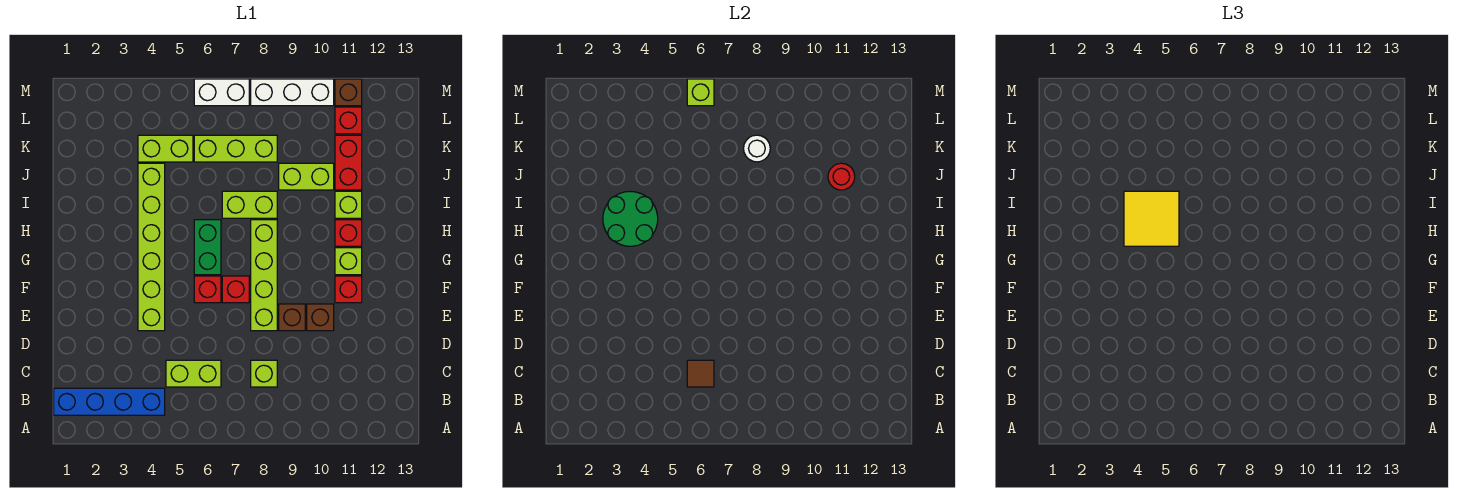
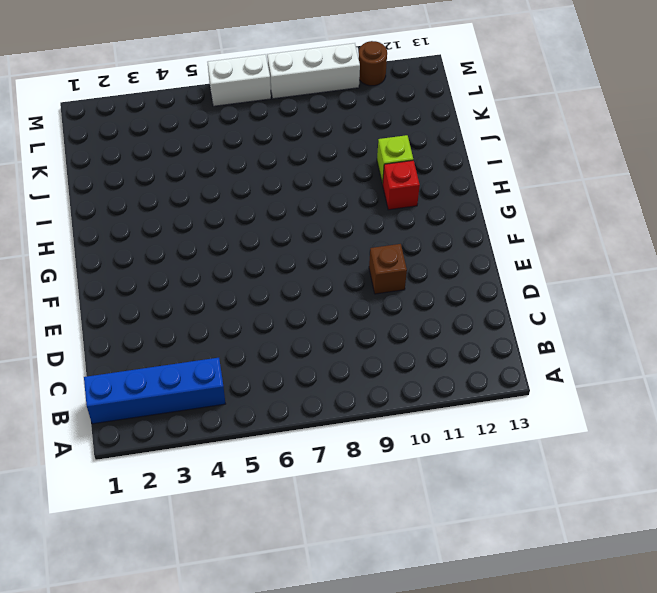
brown 1x1 round brick [358,41,387,86] -> brown 1x1 brick [335,79,362,106]
none -> lime 1x2 brick [166,360,221,387]
none -> lime 1x1 brick [251,360,277,387]
none -> lime 1x6 brick [138,163,165,331]

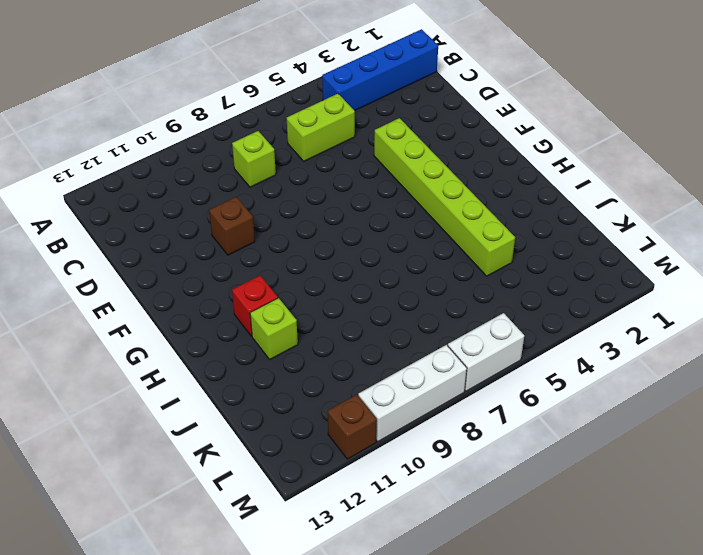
none -> lime 1x4 brick [251,220,277,331]
none -> brown 1x1 brick [279,304,305,331]
none -> red 1x1 brick [194,276,221,303]

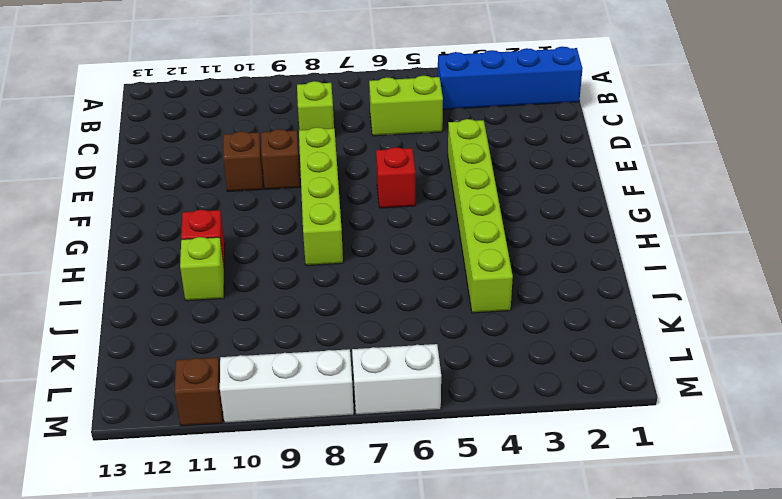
none -> red 1x1 brick [222,276,249,303]
none -> red 1x1 brick [335,276,362,303]
none -> green 1x2 brick [194,220,221,275]

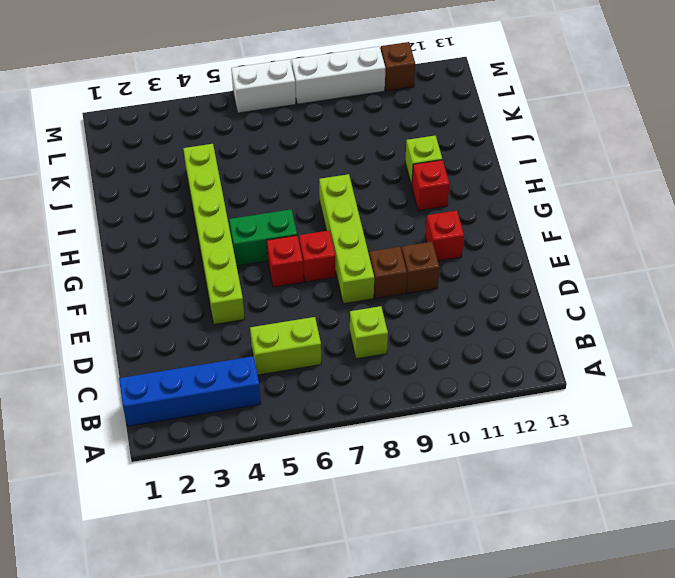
green 1x2 brick [229,209,297,266] -> green 1x2 brick turned to [194,220,221,275]
none -> lime 1x1 brick [335,248,362,275]
none -> lime 1x2 brick [222,191,277,218]
none -> lime 1x2 brick [279,163,334,190]

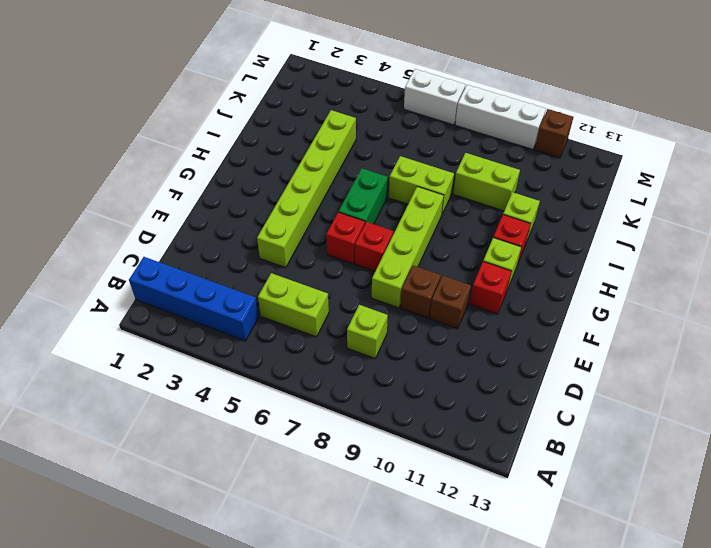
none -> red 1x2 brick [335,135,362,190]
none -> lime 1x2 brick [138,135,193,162]
none -> lime 1x3 brick [194,135,277,162]

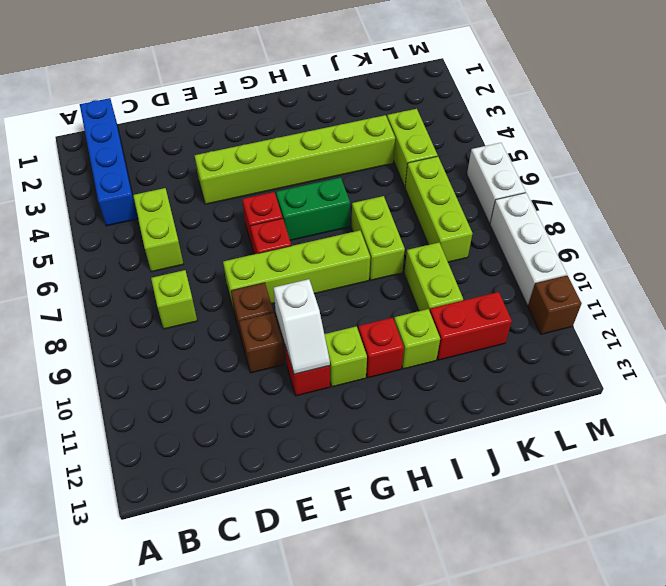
white 1x2 slope [274,279,330,374] -> none
none -> red 1x1 brick [335,107,362,134]
none -> brown 1x1 tile [687,360,714,387]
none -> green 2x2 round brick [603,191,658,246]

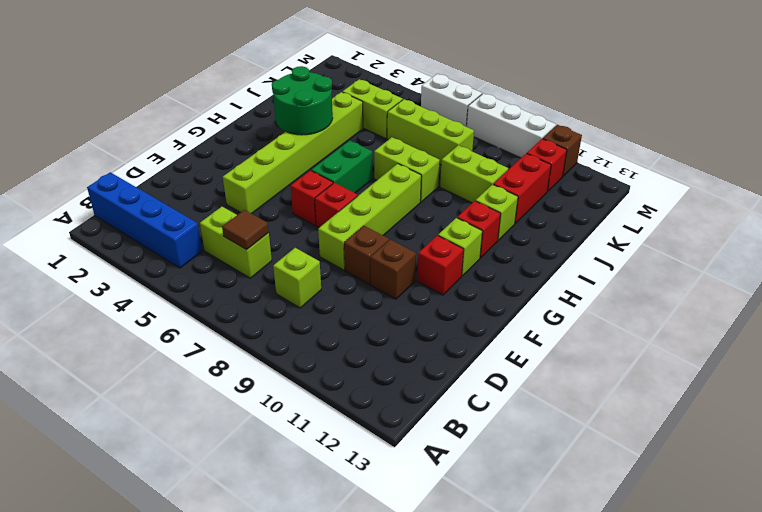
none -> red 1x1 round brick [828,163,855,190]
none -> white 1x1 round brick [744,135,770,162]
none -> lime 1x1 brick [687,79,714,106]

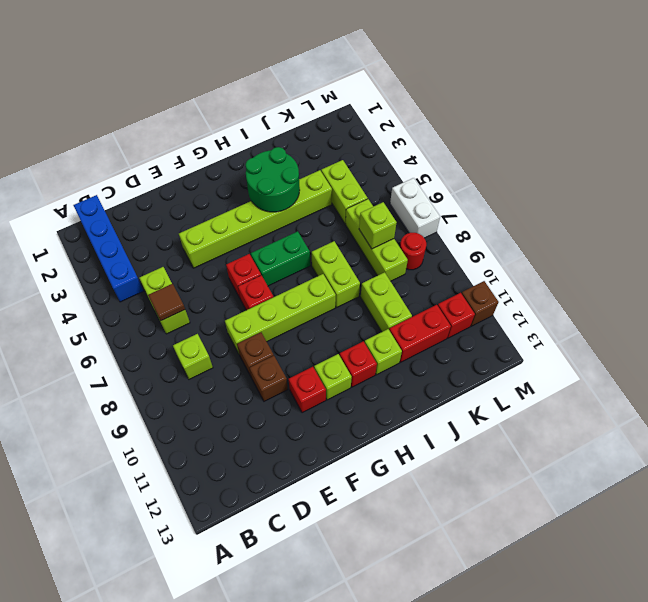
lime 1x1 brick [359,202,397,249] -> lime 1x1 brick moved to [687,79,714,106]
red 1x1 round brick [400,233,426,270] -> red 1x1 round brick moved to [828,163,855,190]
none -> white 1x3 brick [251,79,334,106]
none -> white 1x1 round brick [744,135,770,162]
none -> yellow 2x2 tile [1124,191,1179,246]

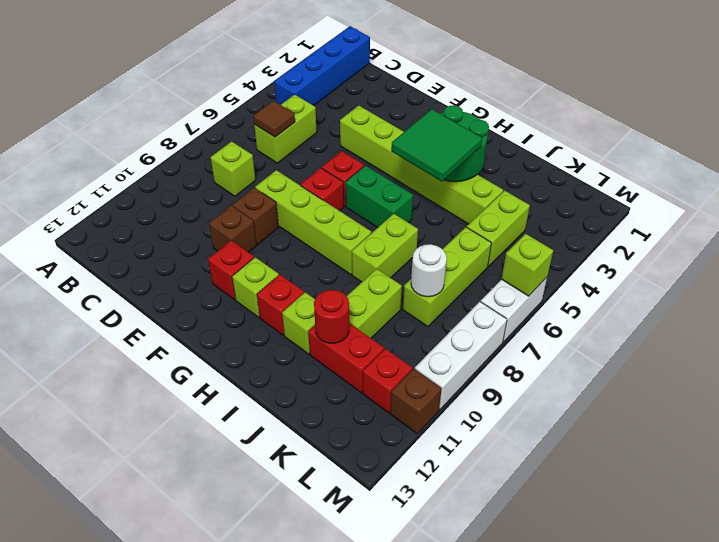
green 2x2 tile [391,109,482,182] -> yellow 2x2 tile [1124,191,1179,246]

